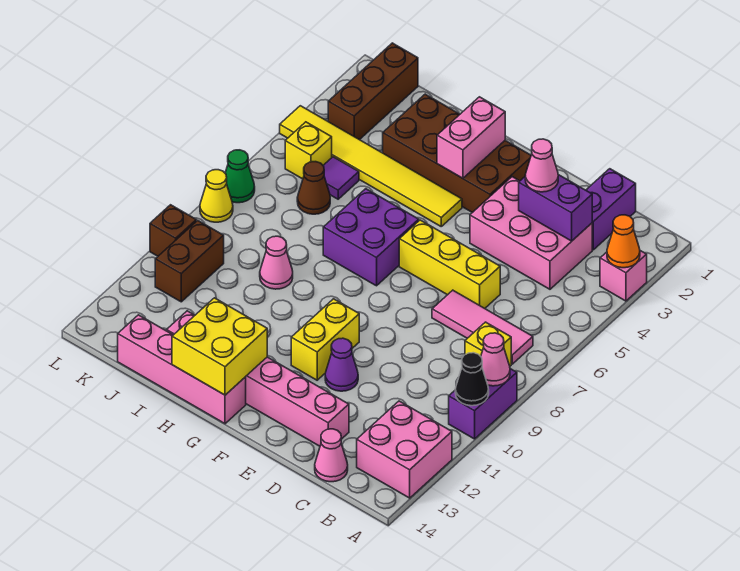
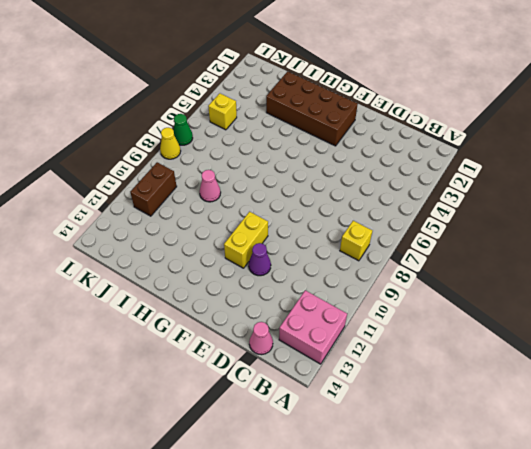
none -> pink 1x1 brick [600,251,647,301]
none -> purple 1x2 brick [449,369,517,439]
none -> pink 1x3 tile [432,290,533,364]
none -> purple 1x2 brick [586,169,636,250]

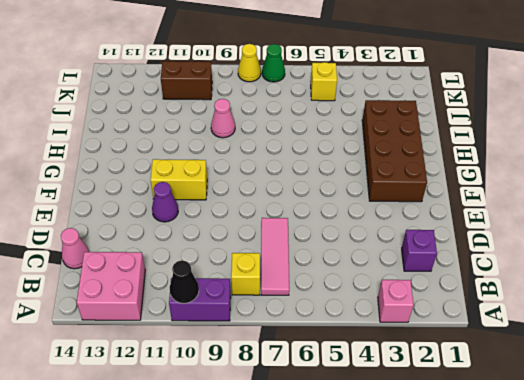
purple 1x1 brick [402,230,437,271] -> purple 1x2 brick [586,169,636,250]
none -> pink 2x3 brick [470,177,592,289]
none -> yellow 1x3 brick [399,220,500,308]
none -> pink 1x6 brick [167,311,349,446]
none -> yellow 1x6 tile [280,106,462,226]

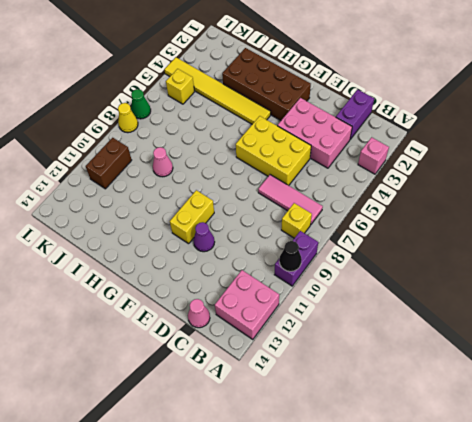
yellow 2x3 brick [236,116,311,186] -> yellow 1x3 brick [399,220,500,308]
none -> pink 1x6 brick [167,311,349,446]
none -> purple 2x2 brick [323,189,419,286]
none -> pink 1x4 brick [118,315,246,424]
none -> purple 1x1 tile [323,157,359,199]

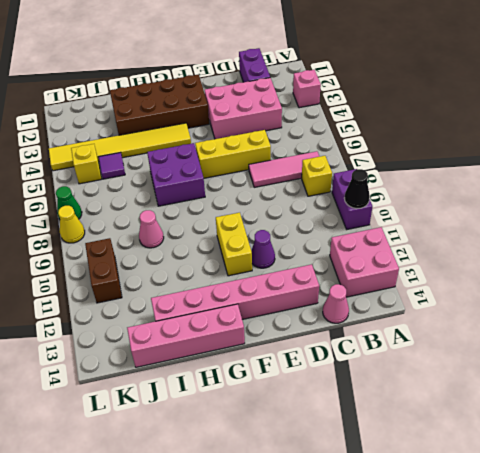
none -> brown 1x1 cone [297,162,330,214]
none -> brown 1x3 brick [328,43,418,140]
none -> brown 1x1 brick [150,205,196,256]
none -> orange 1x1 cone [607,215,640,268]

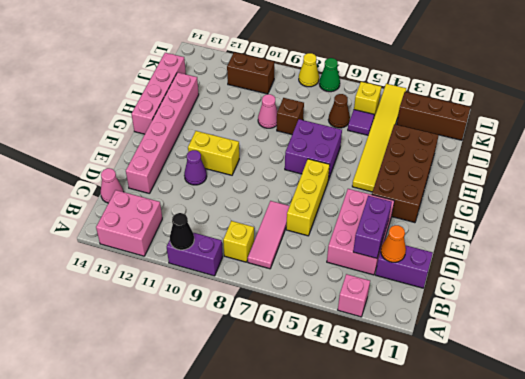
orange 1x1 cone [381,225,406,262] -> orange 1x1 cone moved to [607,215,640,268]
brown 1x1 brick [277,98,304,135] -> brown 1x1 brick moved to [150,205,196,256]
none -> pink 1x1 cone [481,333,510,386]
none -> pink 1x2 brick [437,97,505,178]
none -> yellow 2x2 brick [172,298,267,395]
none -> pink 1x1 cone [525,139,558,192]

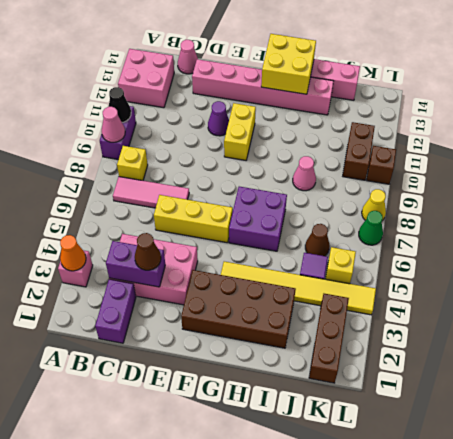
brown 1x1 cone [135,233,161,270] -> pink 1x1 cone [525,139,558,192]
none -> pink 1x2 brick [437,97,505,178]

